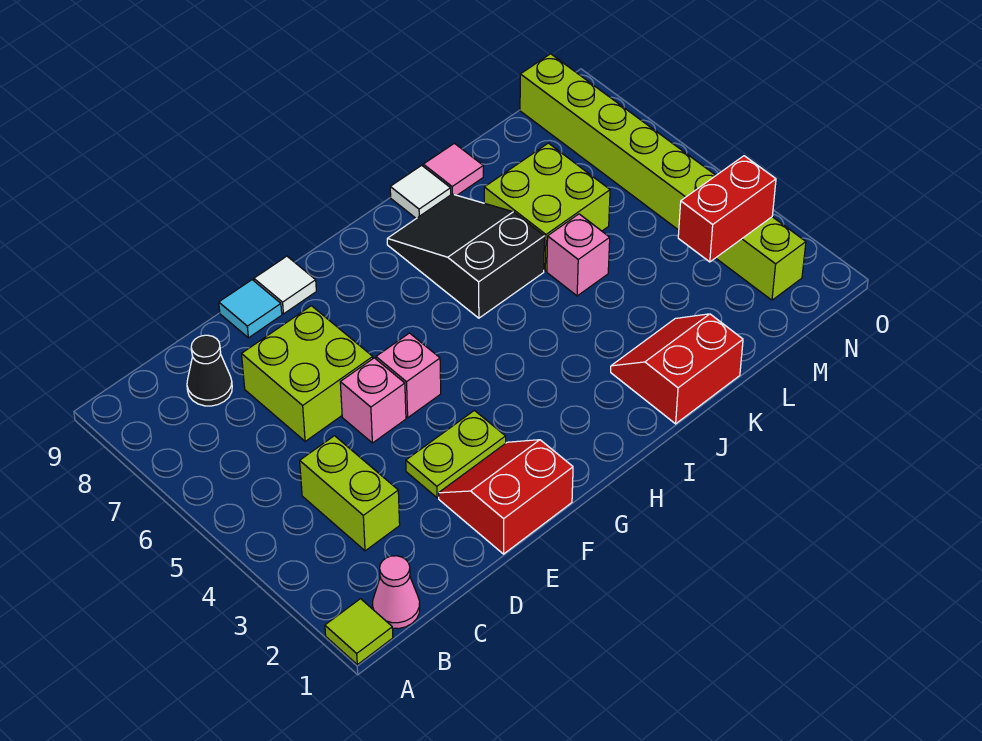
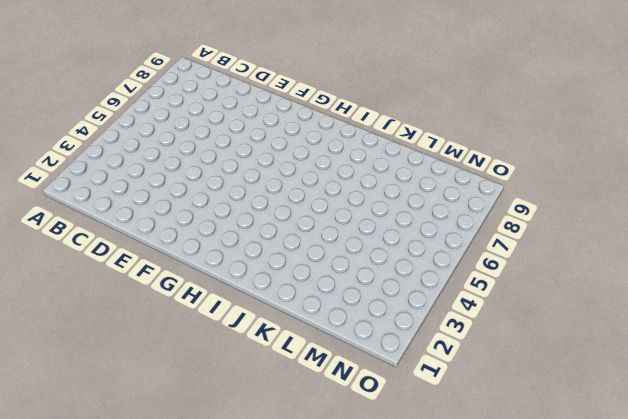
none -> lime 1x1 tile [325,599,393,665]
none -> pink 1x1 cone [373,556,420,629]
none -> lime 1x2 brick [300,436,400,551]

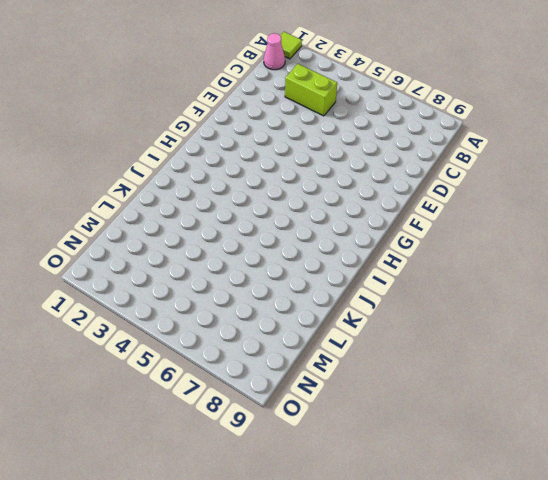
none -> black 1x1 cone [187,335,232,406]
none -> lime 2x2 brick [242,306,373,441]
none -> red 2x2 slope [439,440,573,554]

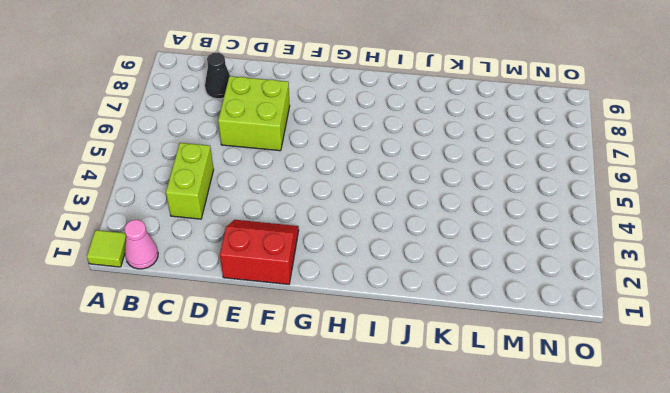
none -> lime 1x2 plate [406,410,506,498]
none -> pink 1x1 brick [340,358,406,443]
none -> cyan 1x1 tile [219,280,282,338]

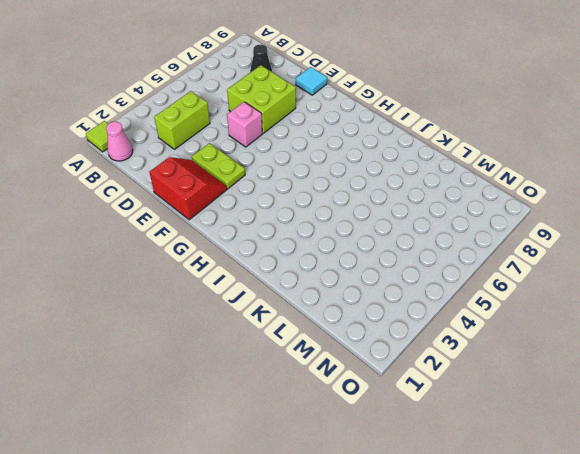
none -> pink 1x1 brick [376,333,441,417]
none -> white 1x1 tile [254,256,316,314]
none -> black 2x3 slope [387,194,544,318]

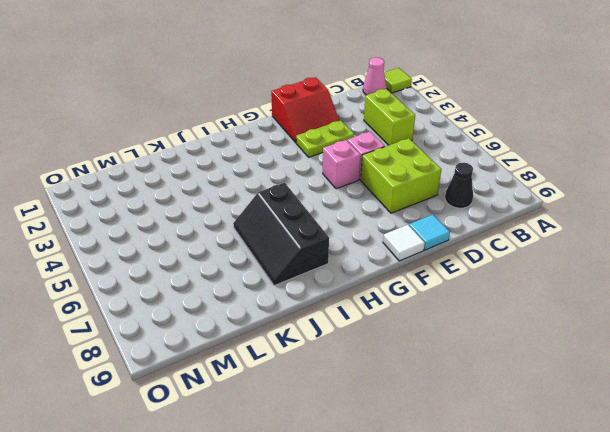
black 2x3 slope [233,183,329,286] -> black 2x3 slope turned to [387,194,544,318]
none -> red 2x2 slope [611,314,743,424]
none -> white 1x1 tile [390,165,451,218]
none -> pink 1x1 brick [547,214,610,296]

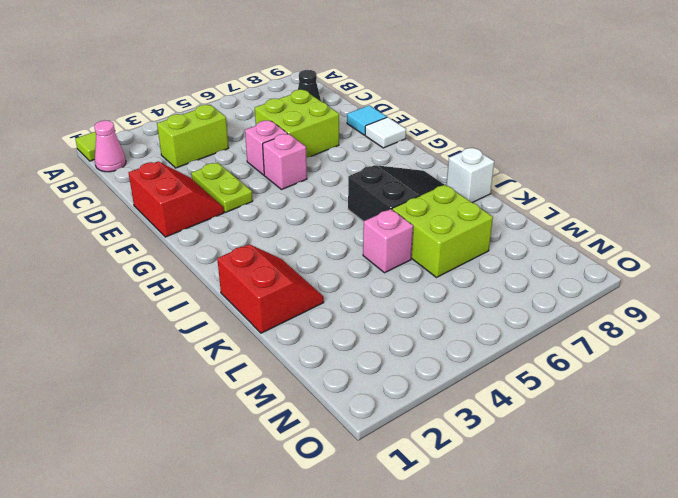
white 1x1 brick [446,148,494,203] -> white 1x1 tile [390,165,451,218]
none -> pink 1x1 tile [423,143,483,195]
none -> lime 1x8 brick [520,54,806,300]
none -> red 1x2 brick [678,156,776,262]

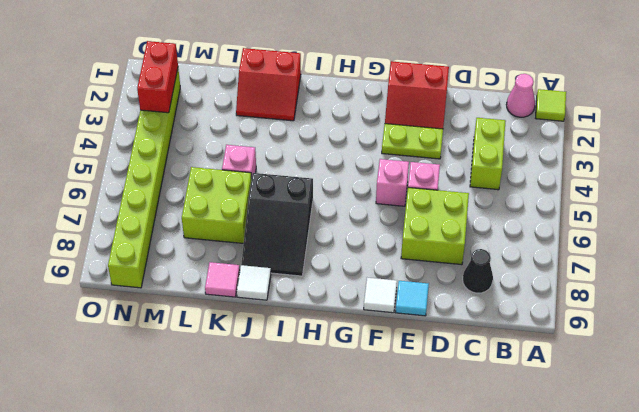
red 1x2 brick [137,41,178,113] -> red 1x2 brick turned to [678,156,776,262]

